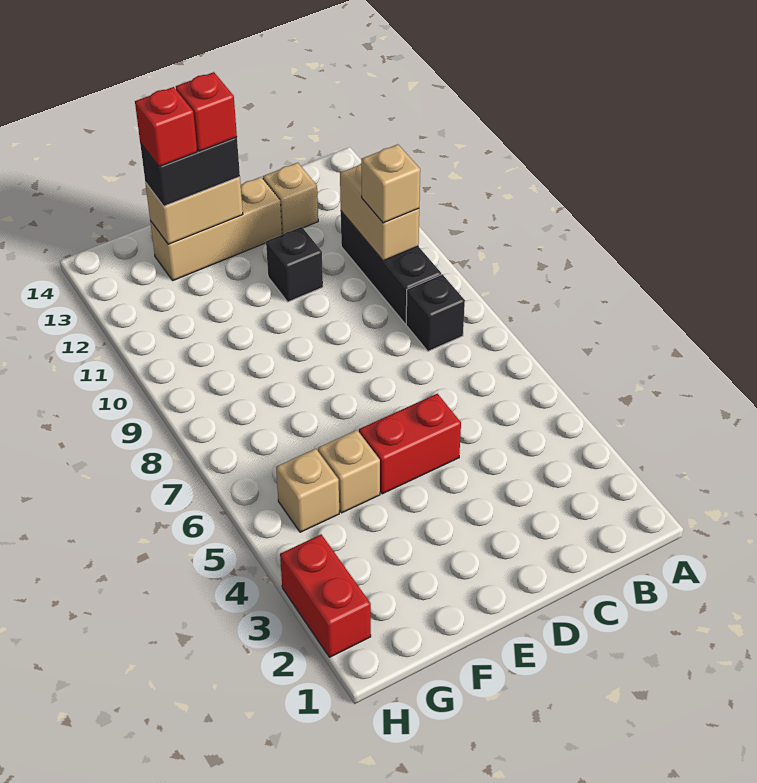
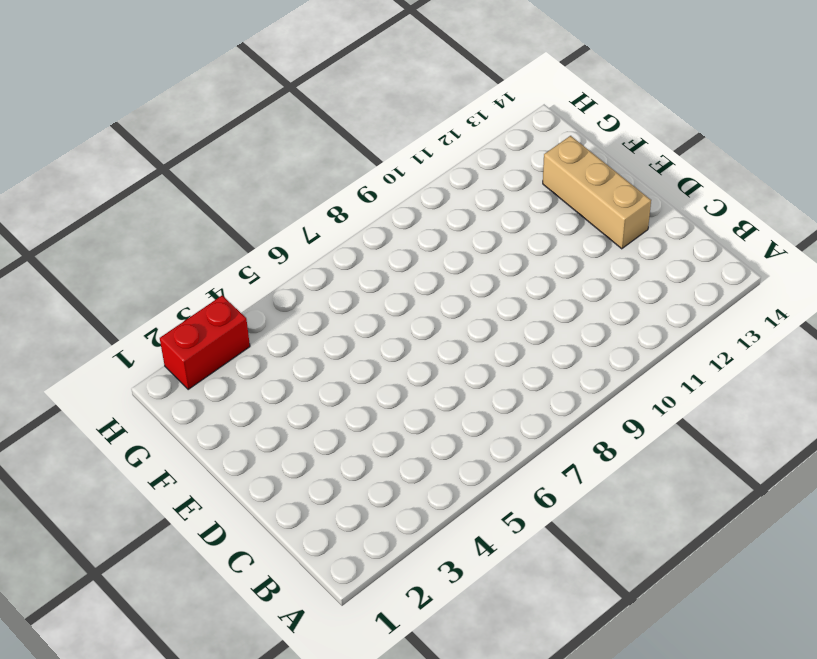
none -> black 1x1 brick [406,274,465,351]
none -> black 1x3 brick [341,212,441,324]
none -> tan 1x1 brick [263,163,318,234]

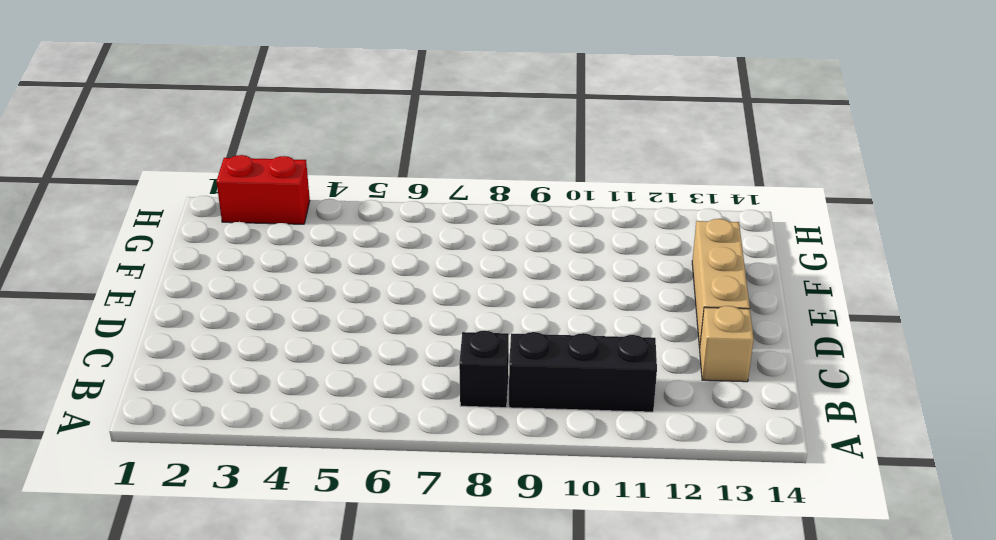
none -> red 1x2 brick [359,394,461,494]
none -> black 1x1 brick [266,227,323,302]
none -> tan 1x1 brick [318,430,380,513]

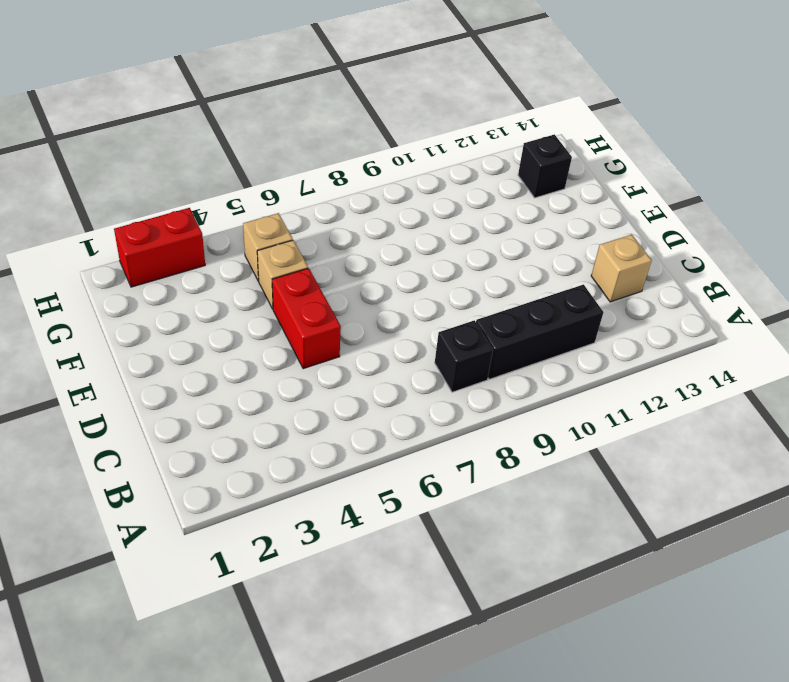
black 1x1 brick [518,135,572,198] -> black 1x1 brick moved to [266,227,323,302]
none -> tan 1x3 brick [150,177,282,280]
none -> tan 1x2 brick [340,164,419,261]
none -> tan 1x2 brick [145,177,243,244]

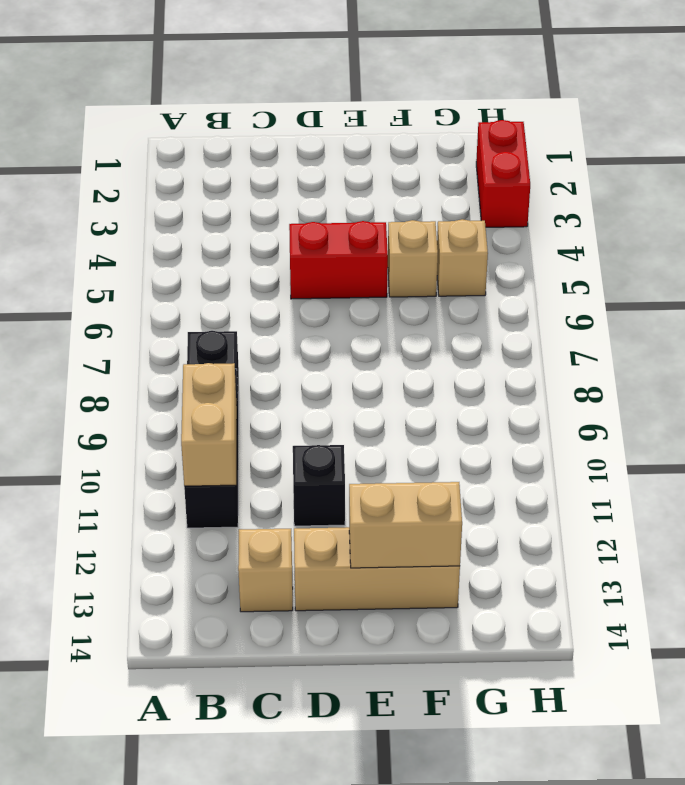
none -> tan 1x1 brick [361,144,420,223]
none -> black 1x2 brick [140,137,240,206]
none -> red 1x1 brick [176,72,237,151]

